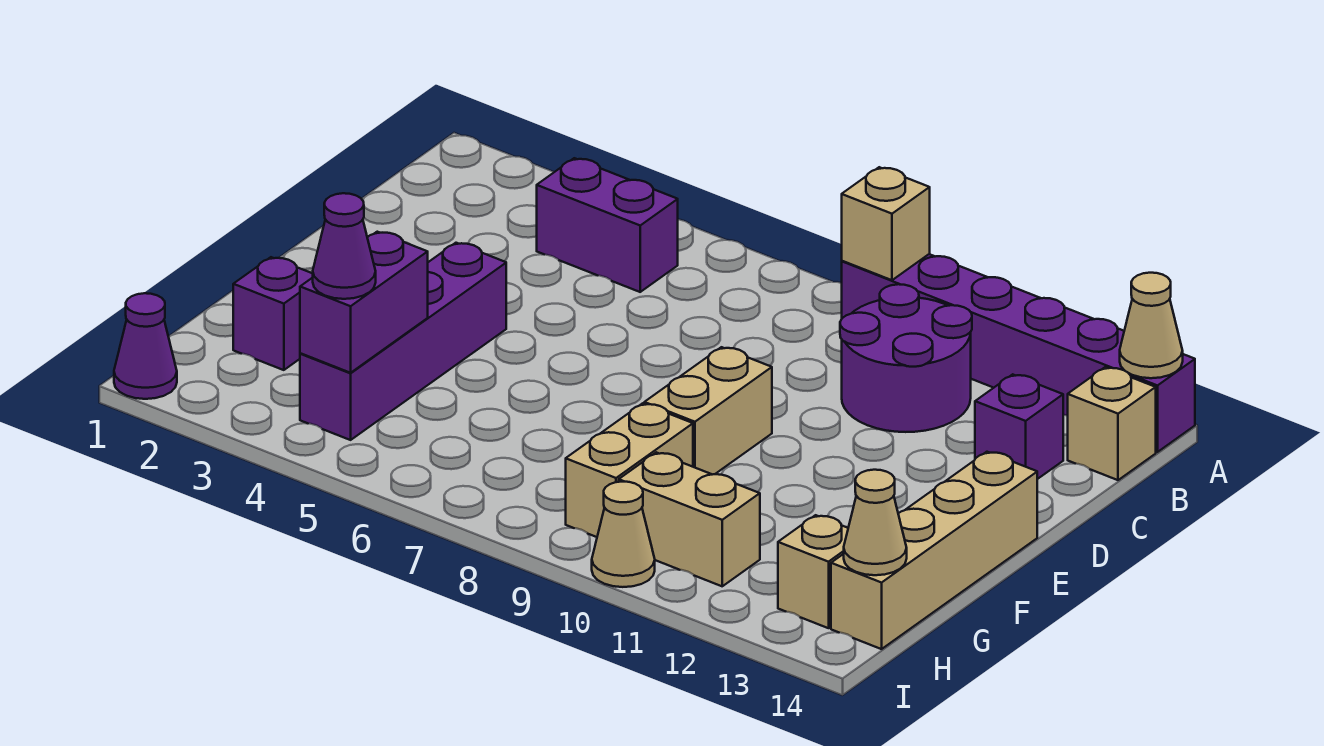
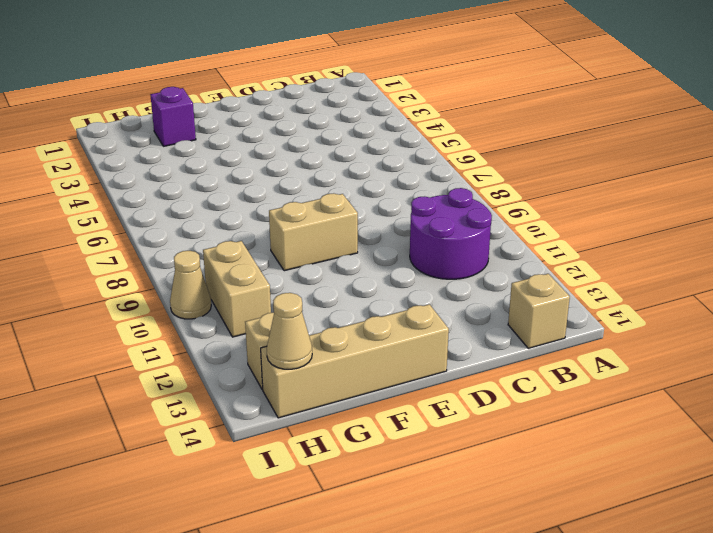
none -> purple 1x6 brick [842,254,1195,452]
none -> purple 1x2 brick [537,158,678,292]
none -> purple 1x1 brick [975,374,1063,479]

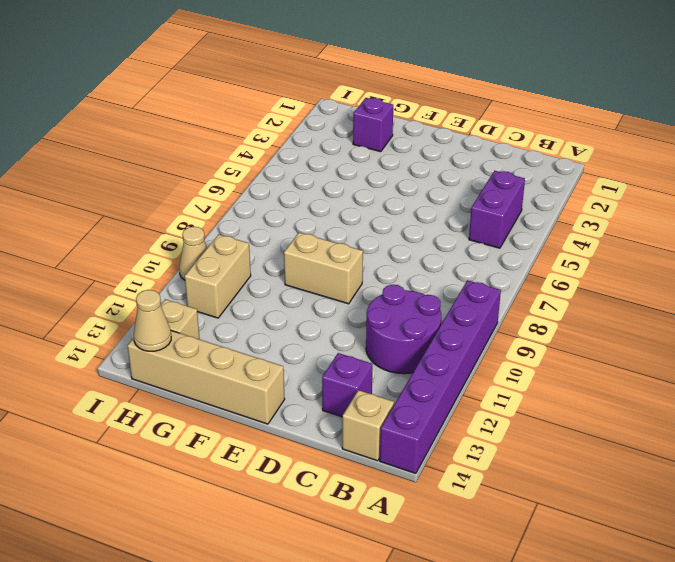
none -> purple 1x4 brick [300,243,506,440]
none -> tan 1x2 brick [566,403,693,537]
none -> purple 1x1 cone [114,293,177,399]

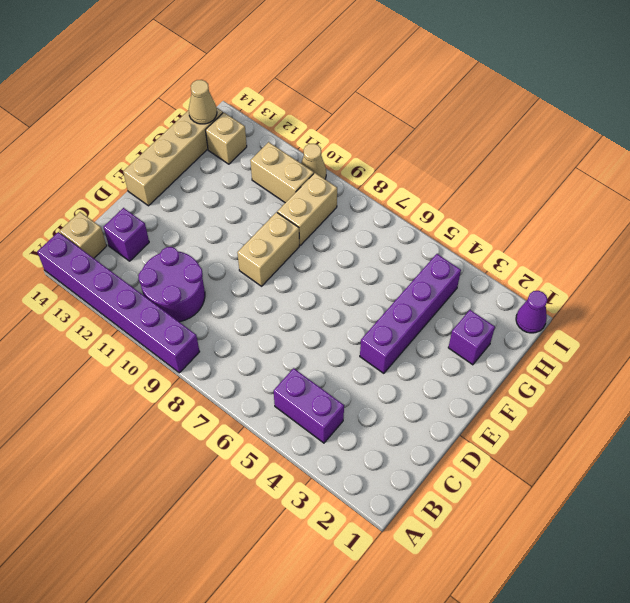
none -> tan 1x1 brick [842,167,930,280]
none -> tan 1x1 cone [1120,273,1183,378]
none -> purple 1x2 brick [300,232,428,373]

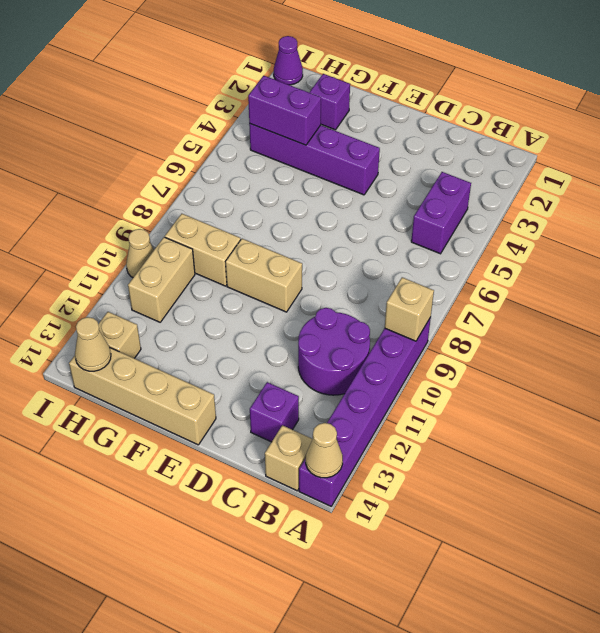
none -> purple 1x1 cone [313,193,376,299]

